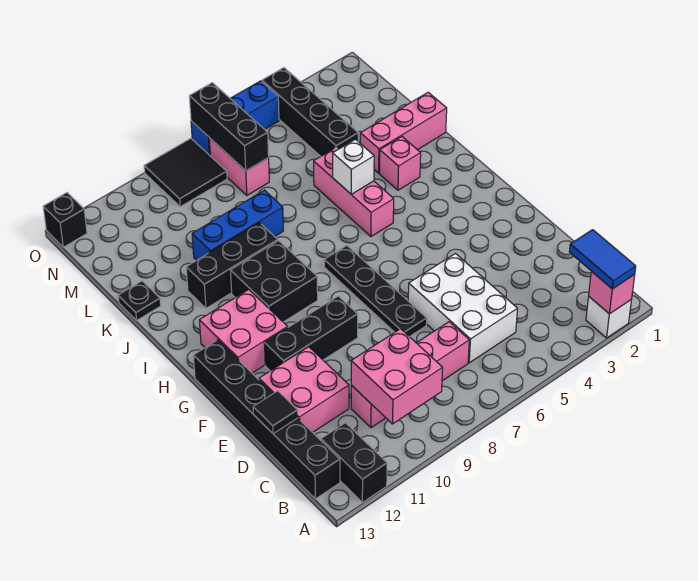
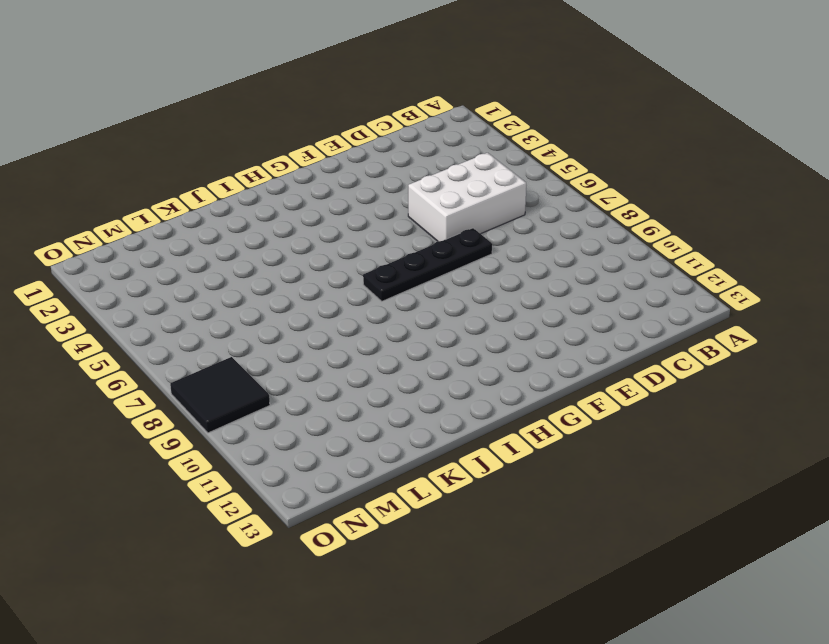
none -> white 1x1 brick [586,297,631,338]
none -> black 1x2 brick [321,423,387,503]
none -> black 1x6 brick [193,340,340,499]

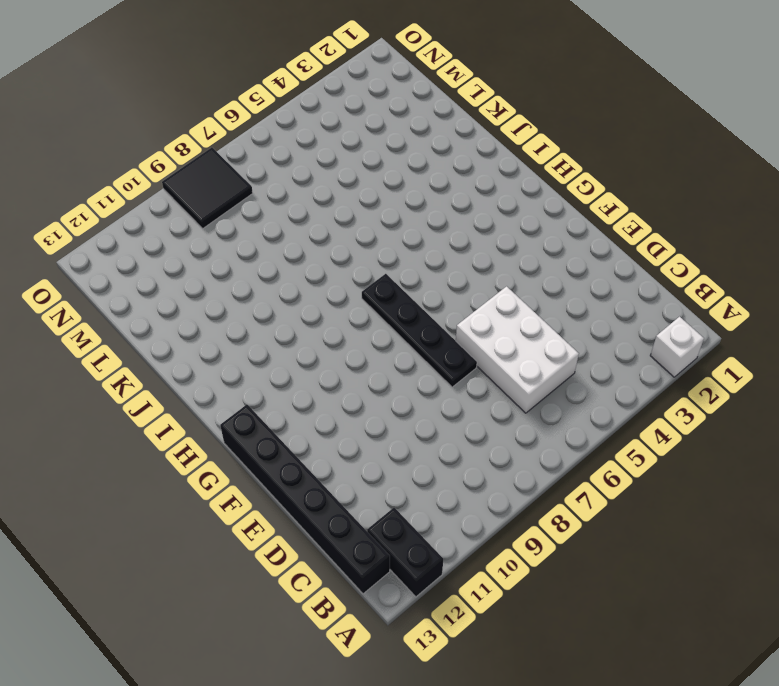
none -> pink 1x4 brick [351,322,469,428]
none -> pink 2x2 brick [259,347,349,432]
none -> black 1x3 brick [264,296,358,371]

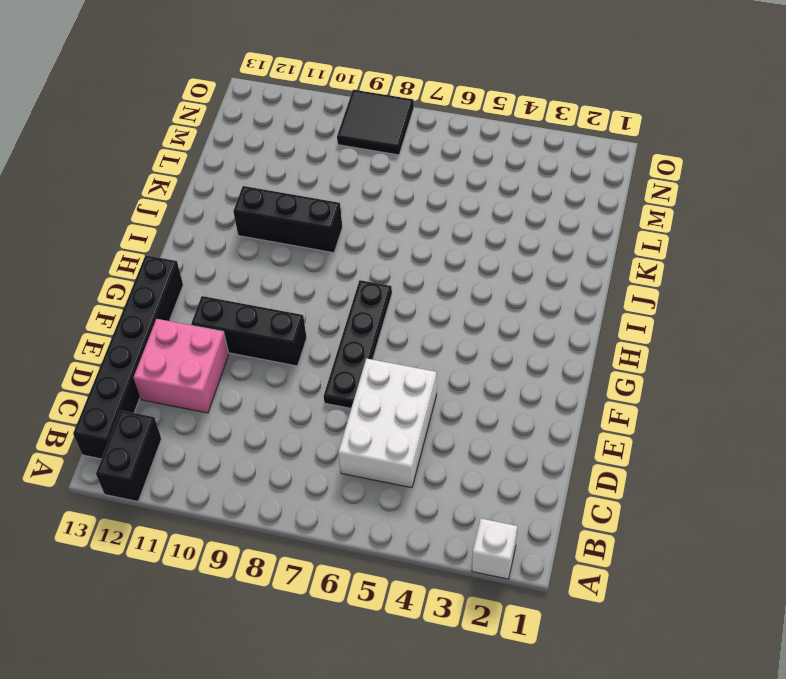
none -> pink 1x4 brick [351,322,469,428]
none -> pink 2x2 brick [199,289,288,373]
none -> black 2x2 brick [230,241,318,322]

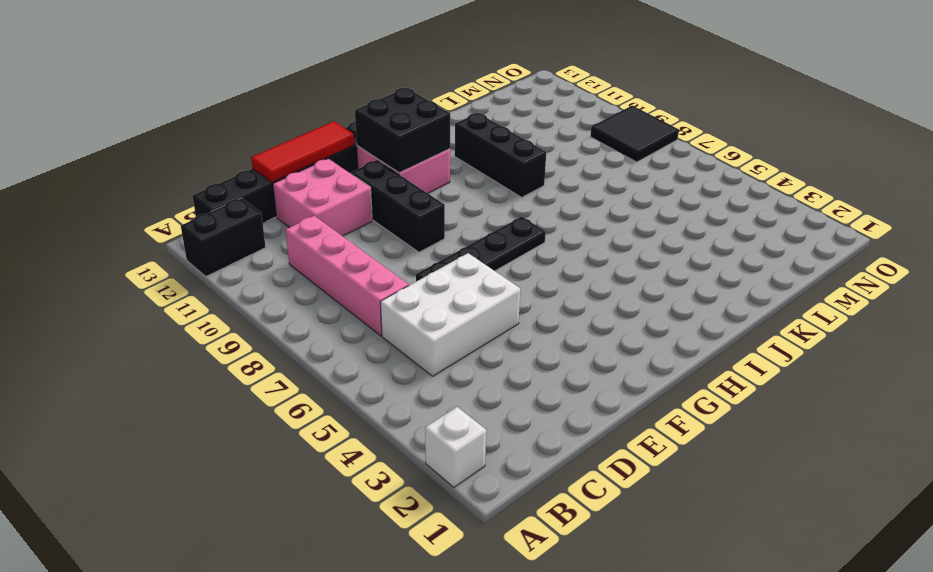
red 1x3 tile [251,121,354,182] -> black 1x1 tile [253,391,298,434]
black 2x2 brick [355,88,450,173] -> black 2x2 brick moved to [230,241,318,322]
none -> pink 1x3 brick [314,148,394,237]
none -> pink 1x1 brick [380,137,421,190]
none -> pink 1x3 brick [360,93,447,173]

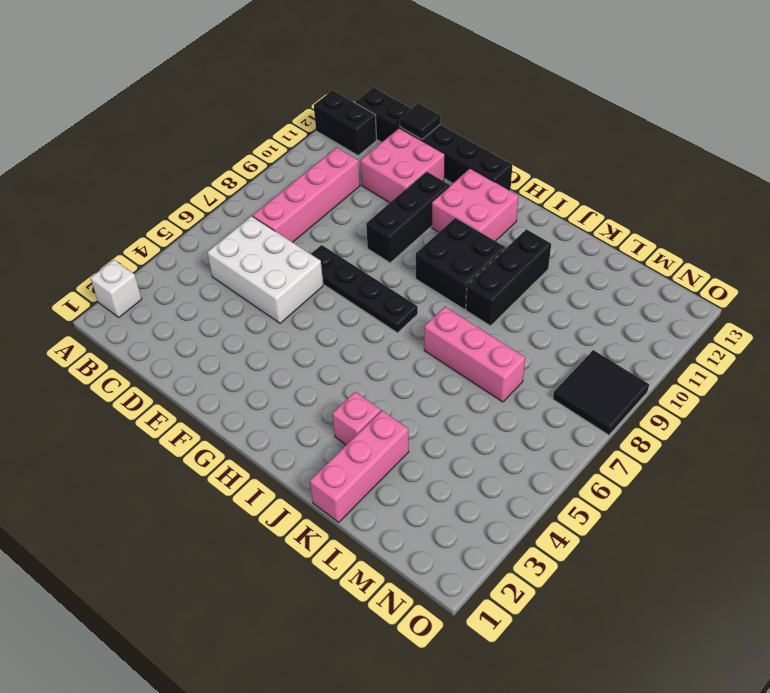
pink 1x3 brick [424,307,525,402] -> pink 1x3 brick moved to [314,148,394,237]
none -> blue 1x3 brick [192,190,283,260]
none -> black 1x1 plate [118,281,161,320]
none -> black 1x4 brick [262,68,358,156]

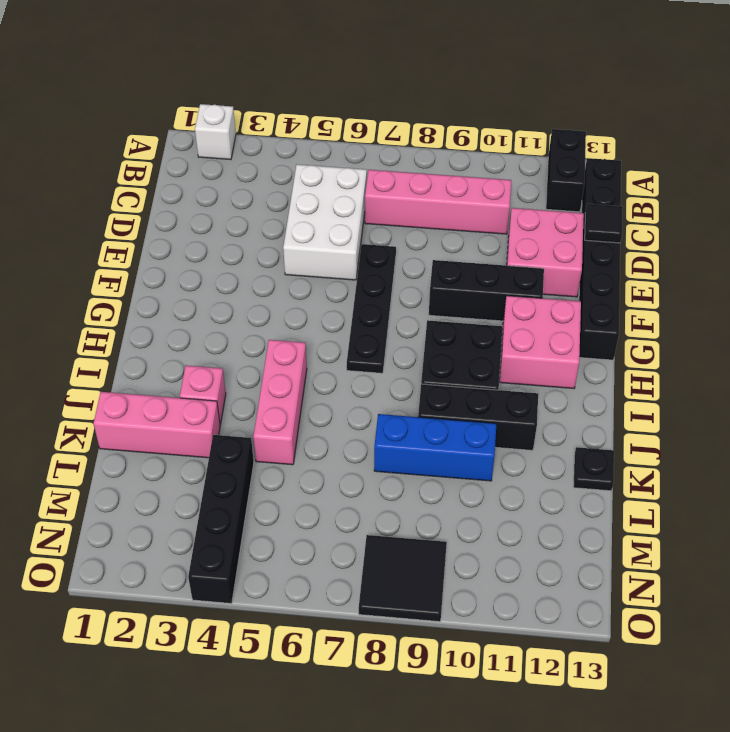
none -> pink 1x2 brick [209,138,269,195]
none -> blue 1x3 brick [191,81,279,155]
none -> black 1x1 brick [43,193,87,247]

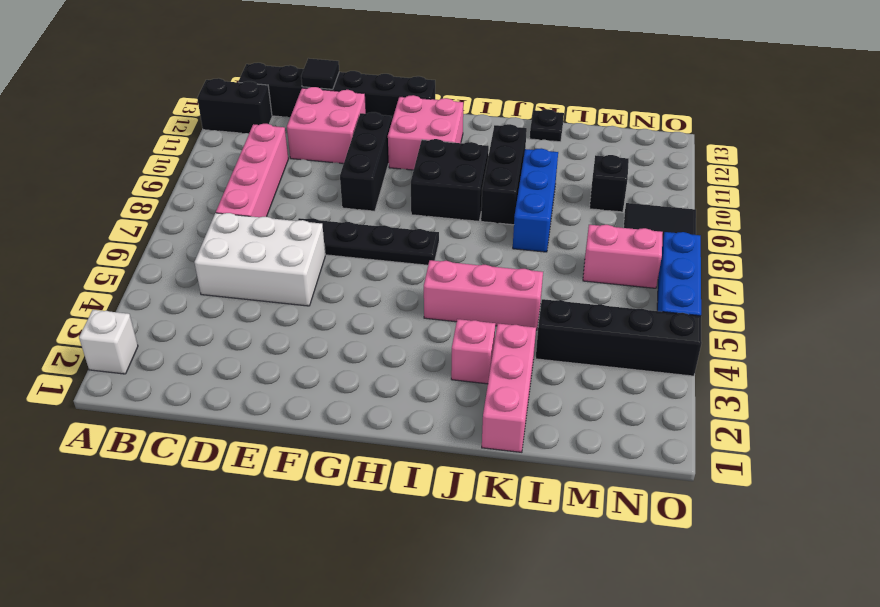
black 1x1 brick [590,155,629,212] -> black 1x1 brick moved to [43,193,87,247]
none -> pink 1x1 brick [589,271,635,314]
none -> pink 2x2 brick [351,329,443,424]
none -> white 1x1 brick [333,139,374,194]

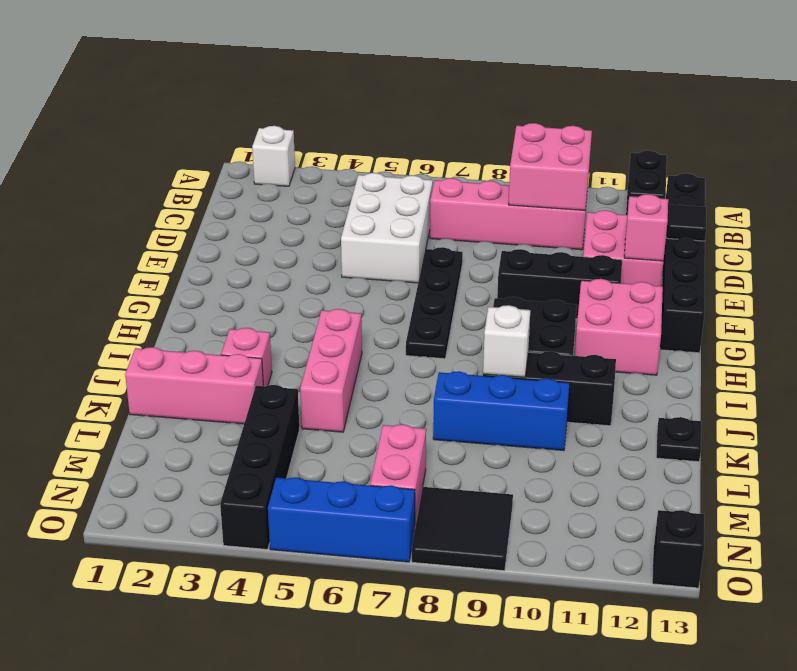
pink 1x1 brick [624,194,668,261] -> pink 1x1 brick moved to [589,271,635,314]
white 1x1 brick [483,305,530,377] -> white 1x1 brick moved to [333,139,374,194]
none -> black 1x3 brick [189,83,269,171]
none -> blue 1x2 tile [569,230,636,289]

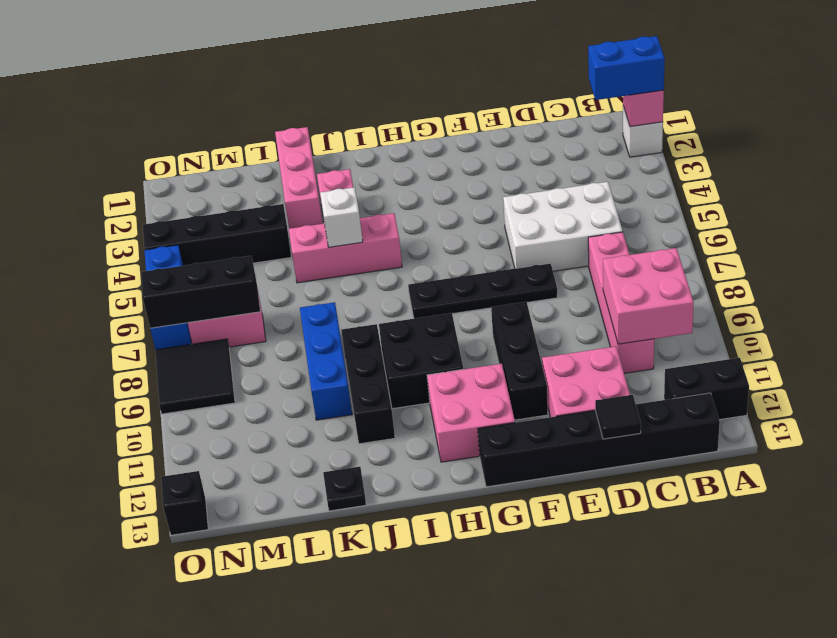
blue 1x2 brick [588,36,665,100] -> blue 1x2 tile [569,230,636,289]

